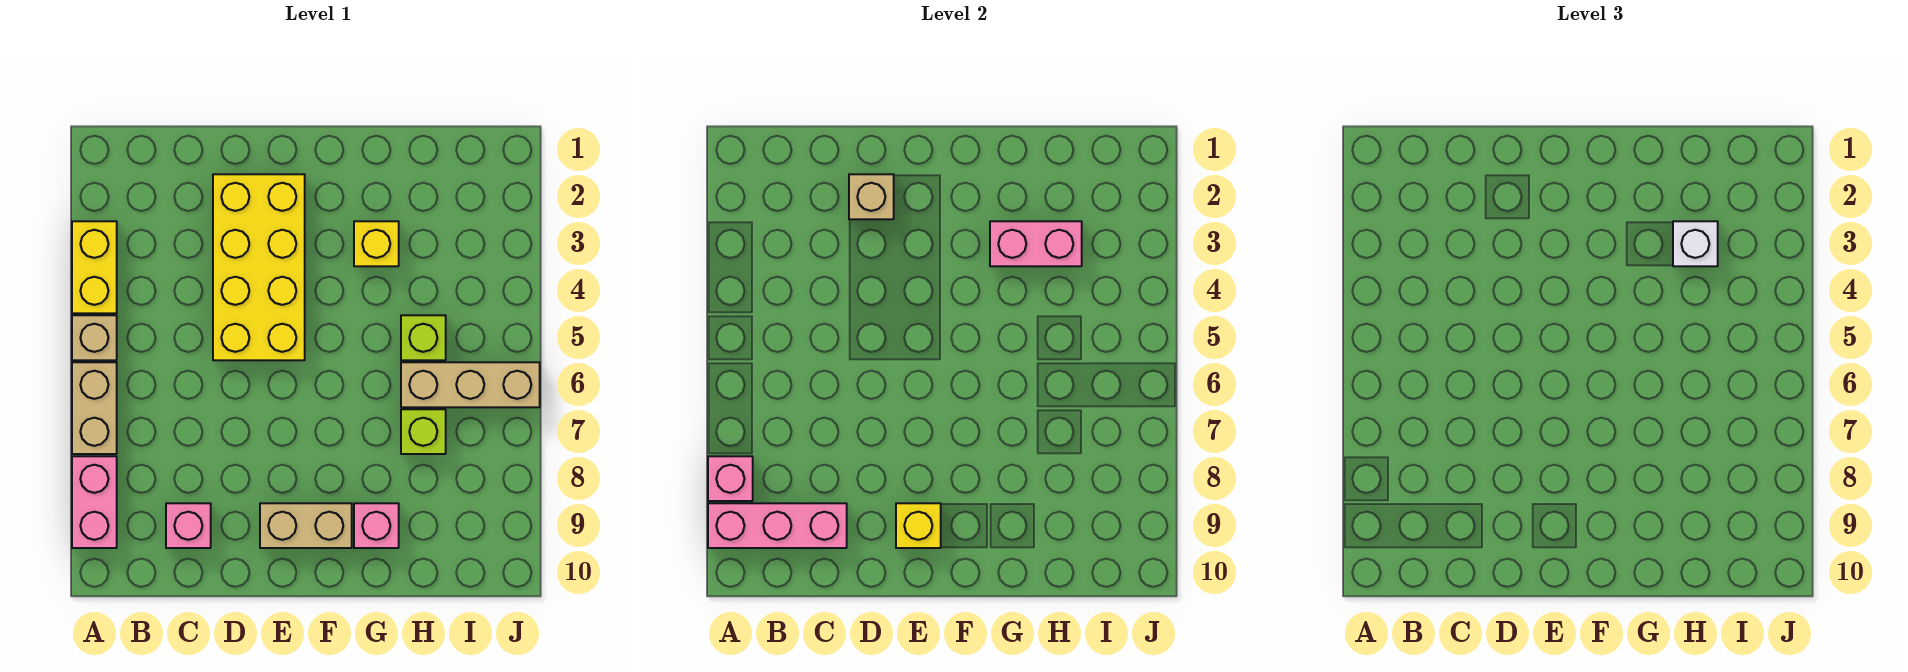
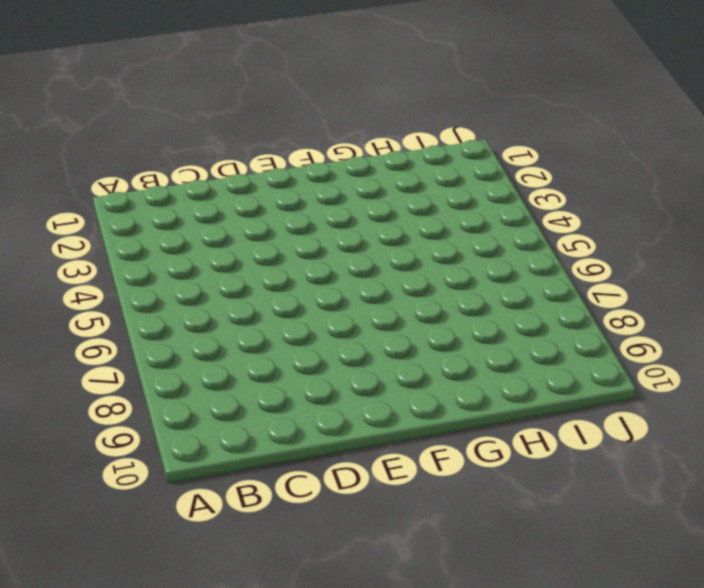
none -> yellow 1x2 brick [72,221,117,313]
none -> tan 1x1 brick [72,315,117,360]
none -> tan 1x2 brick [72,362,117,454]

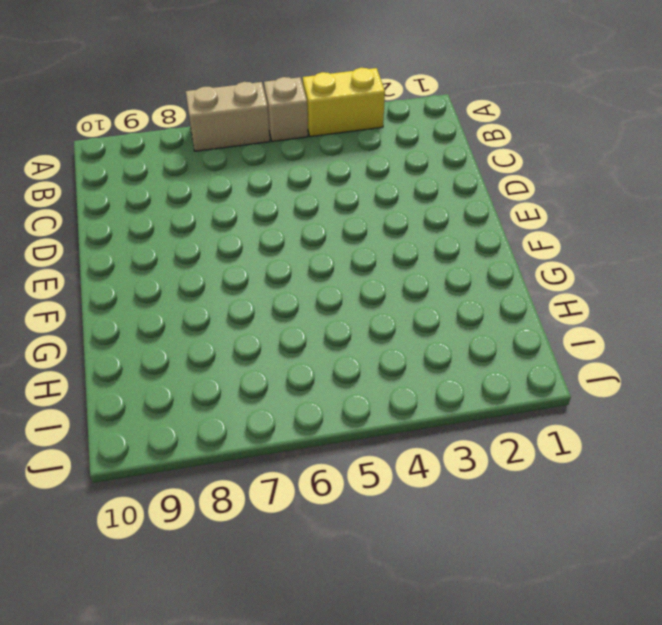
none -> pink 1x2 brick [72,456,117,548]
none -> pink 1x1 brick [166,503,211,548]
none -> yellow 2x4 brick [213,174,305,360]

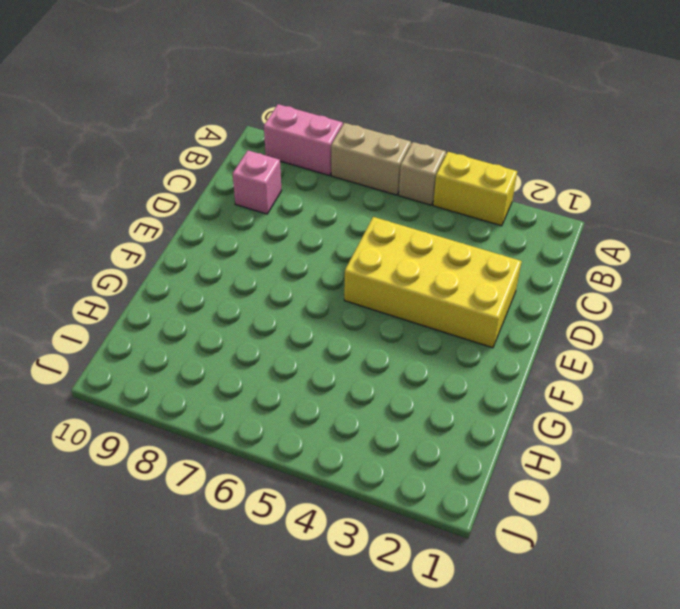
none -> tan 1x2 brick [260,503,352,548]
none -> yellow 1x1 brick [354,221,399,266]
none -> pink 1x1 brick [354,503,399,548]

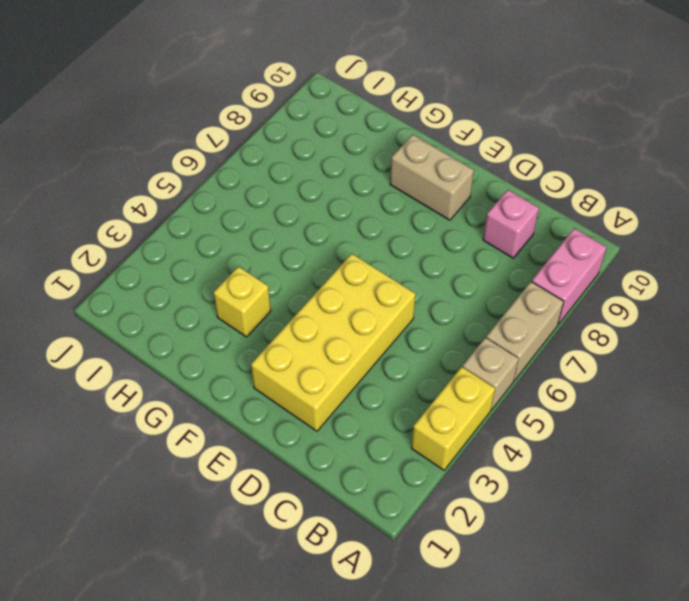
none -> pink 1x1 brick [354,503,399,548]
none -> lime 1x1 brick [401,315,446,360]
none -> tan 1x3 brick [401,362,540,407]

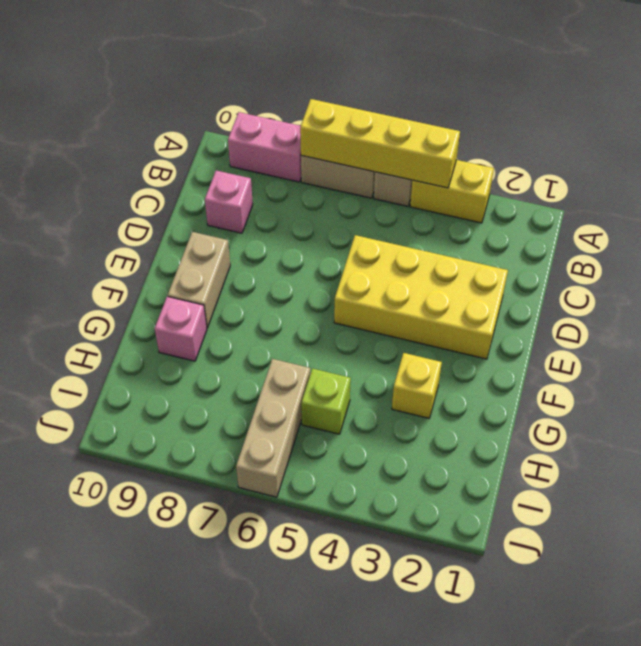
yellow 1x4 brick [300,99,460,188] -> none
none -> lime 1x1 brick [401,409,446,454]
none -> pink 1x1 brick [708,456,753,501]
none -> pink 1x3 brick [708,503,847,548]

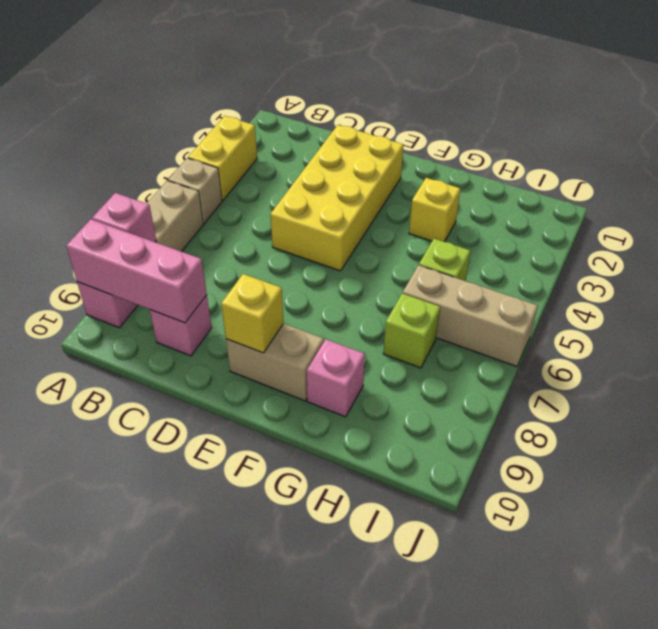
none -> tan 1x1 brick [849,174,894,219]
none -> pink 1x2 brick [990,221,1082,266]
none -> white 1x1 brick [1673,221,1718,266]

